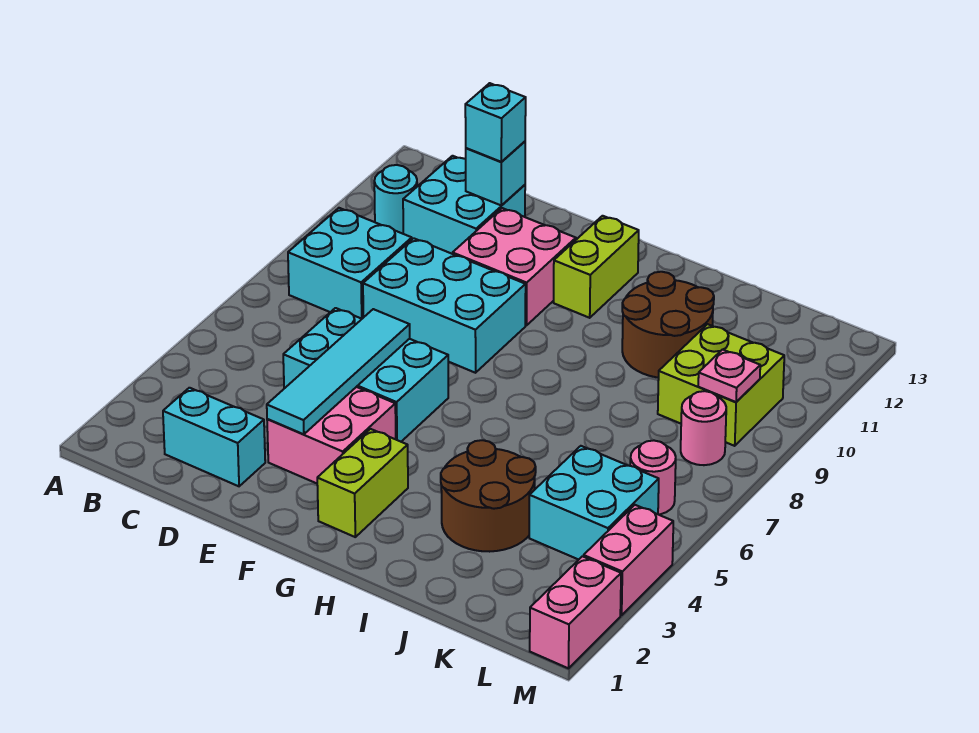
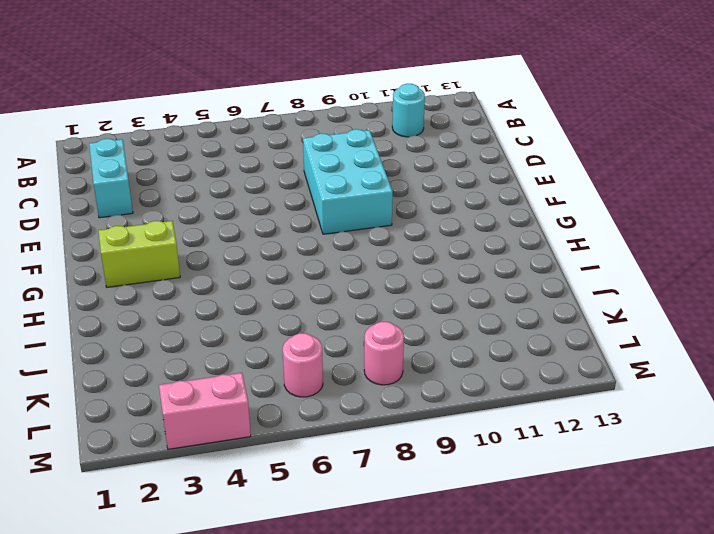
none -> cyan 2x2 brick [288,208,412,319]
none -> cyan 2x2 brick [403,156,525,254]
none -> cyan 2x3 brick [283,308,448,442]

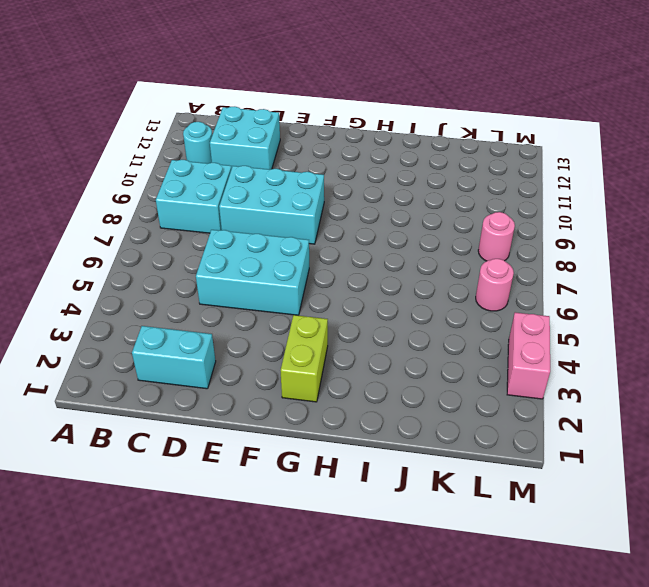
none -> pink 2x2 brick [267,387,396,483]
none -> pink 2x2 brick [453,208,576,326]
none -> lime 1x2 brick [554,216,639,318]

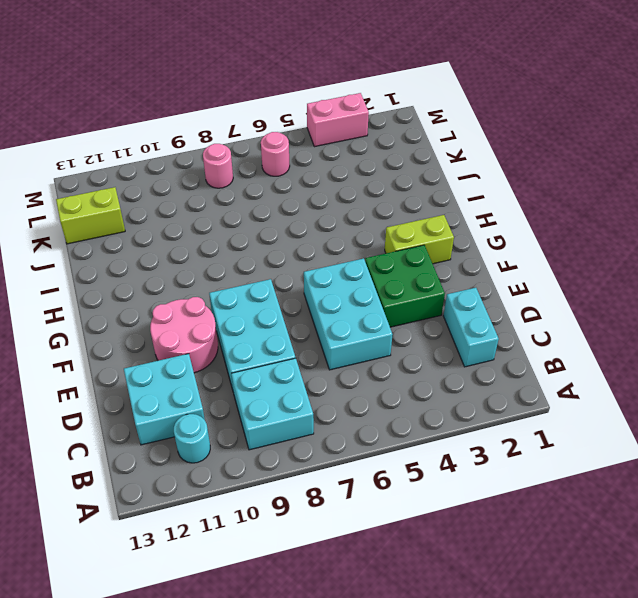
green 2x2 brick [365,245,445,327] -> pink 2x2 brick [267,387,396,483]
pink 2x2 round brick [150,297,218,373] -> pink 2x2 brick [453,208,576,326]
lime 1x2 brick [56,187,125,244] -> lime 1x2 brick moved to [554,216,639,318]
none -> brown 2x2 round brick [441,440,536,552]
none -> brown 2x2 round brick [622,272,714,378]
none -> cyan 2x2 brick [529,446,659,560]

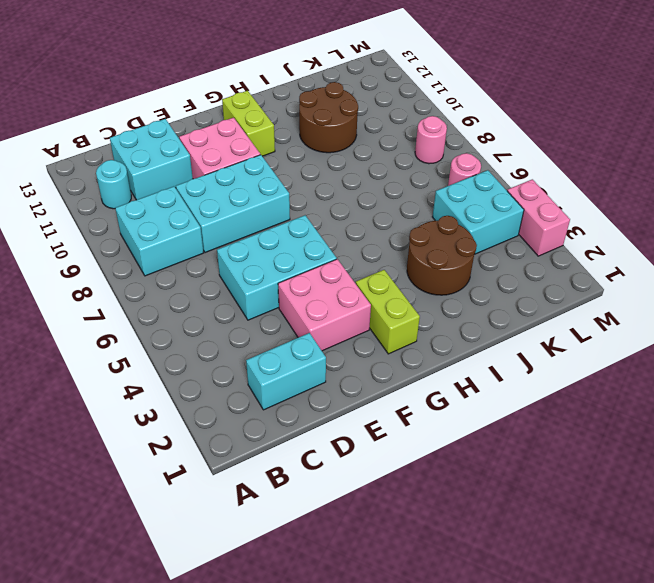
none -> lime 2x2 brick [658,324,784,446]
none -> pink 1x2 brick [530,556,621,668]
none -> cyan 1x1 brick [466,142,525,206]

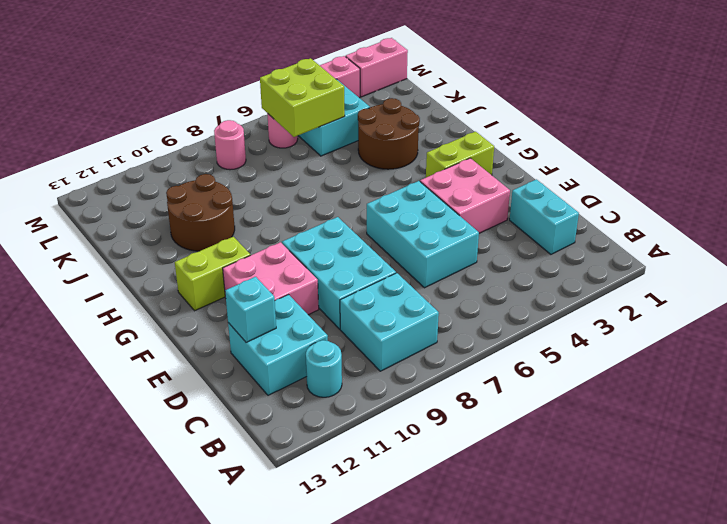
lime 2x2 brick [260,58,345,137] -> lime 2x2 brick moved to [658,324,784,446]
none -> cyan 1x4 tile [267,309,410,434]
none -> pink 1x1 plate [698,350,760,402]
none -> cyan 1x1 brick [465,83,526,162]

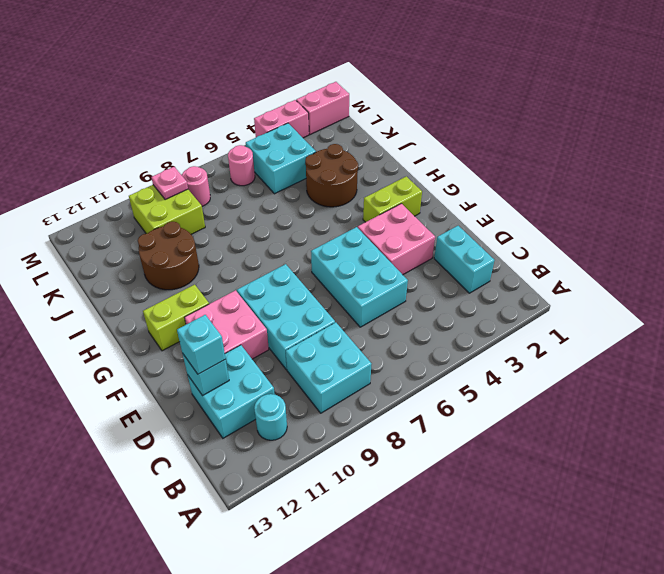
none -> cyan 1x4 tile [267,309,410,434]

